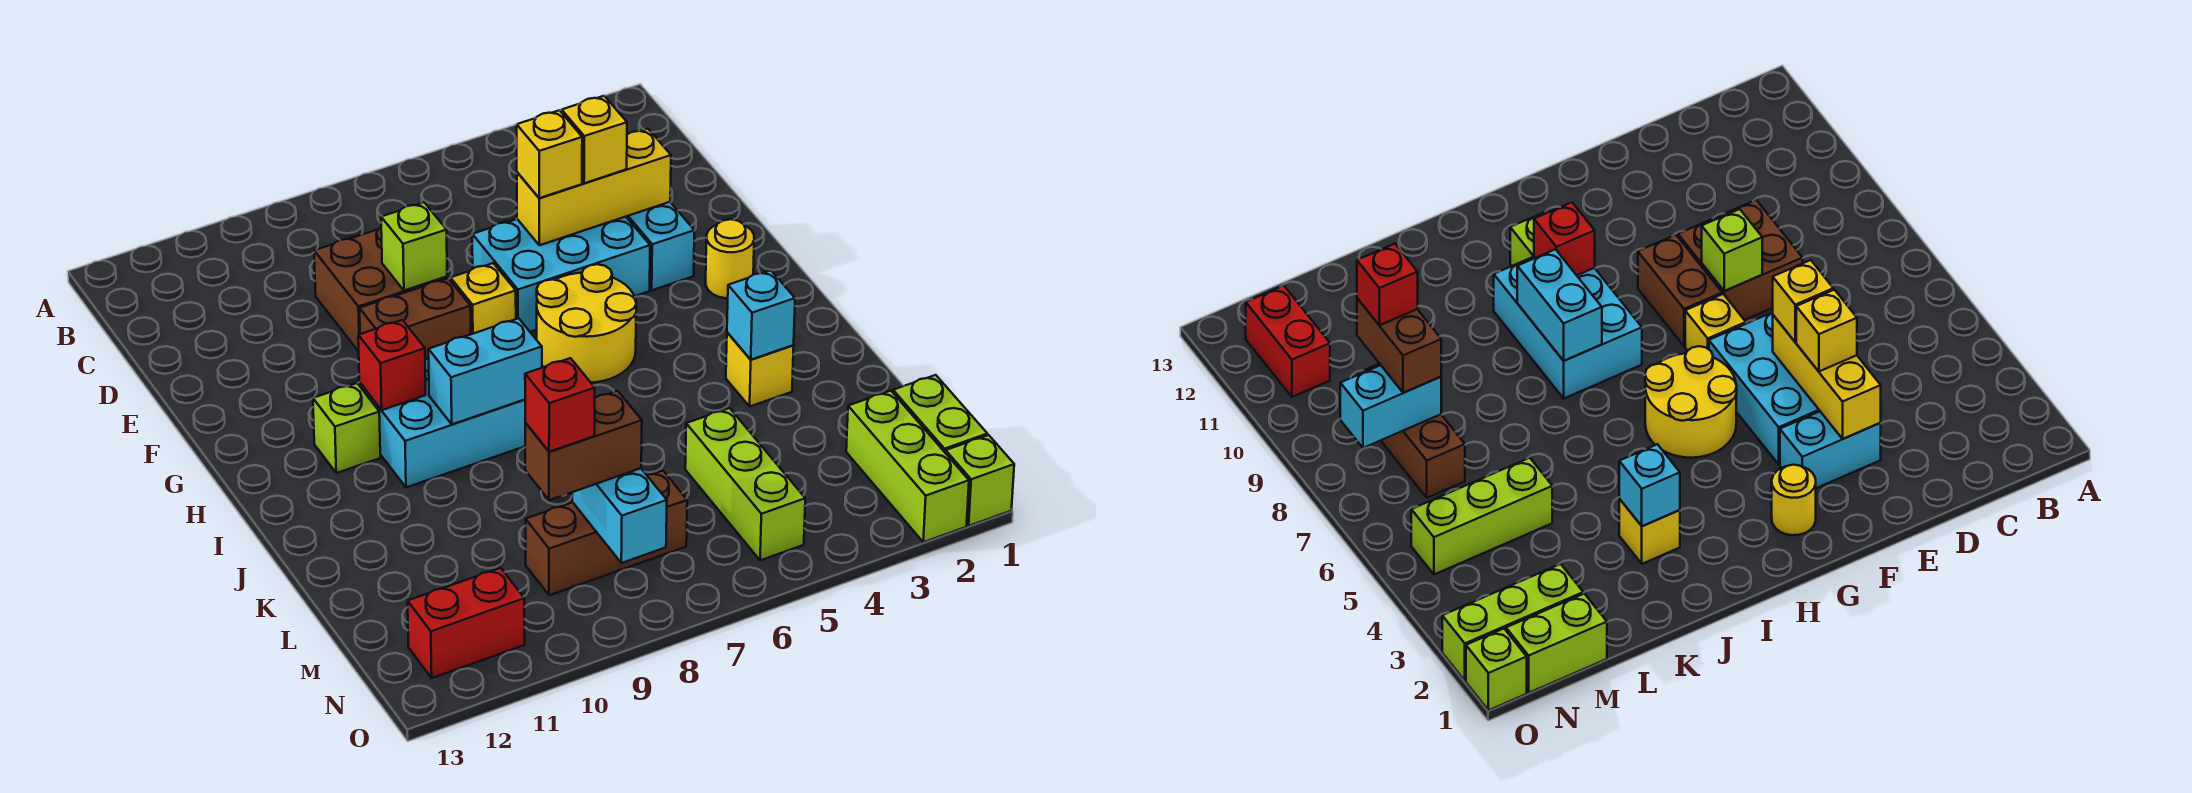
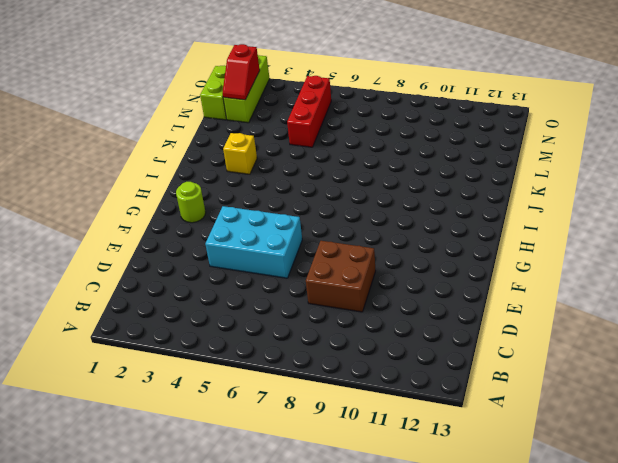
lime 1x1 round brick [176,182,206,223] -> yellow 1x1 round brick [706,219,754,298]
red 1x3 brick [287,76,331,147] -> lime 1x3 brick [685,408,805,560]
red 1x2 slope [223,44,260,100] -> none
none -> cyan 1x2 brick [626,202,694,290]
none -> yellow 1x1 brick [450,263,516,334]
none -> brown 1x2 brick [359,278,471,360]

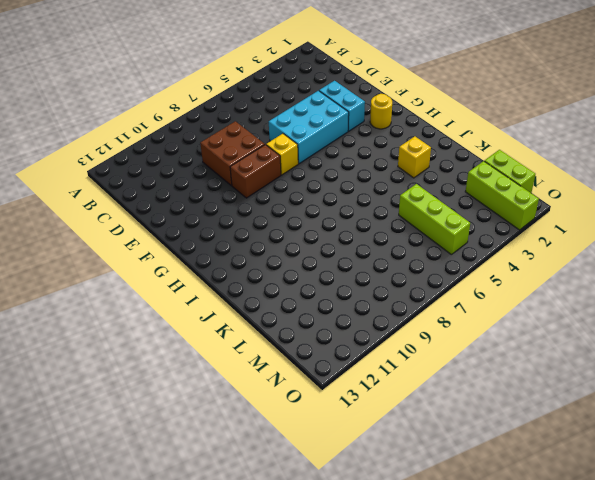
none -> yellow 2x2 round brick [537,264,636,383]
none -> cyan 2x3 brick [359,358,526,487]
none -> lime 1x1 brick [313,383,380,473]

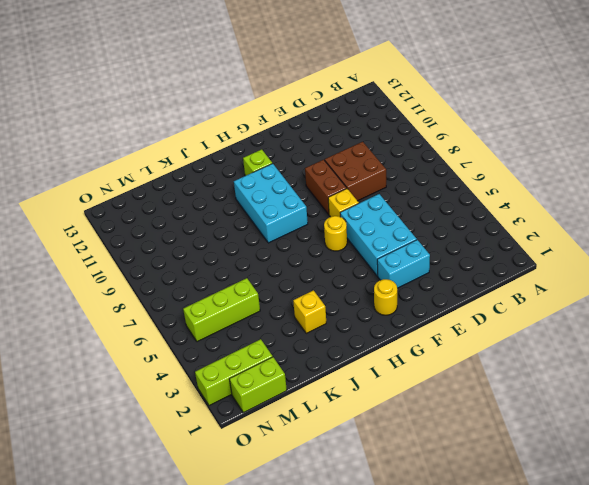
yellow 1x1 round brick [324,216,347,251] -> yellow 2x2 round brick [537,264,636,383]
none -> brown 1x3 brick [526,471,687,595]
none -> red 1x2 brick [408,568,525,678]
none -> lime 1x1 brick [946,435,1014,526]

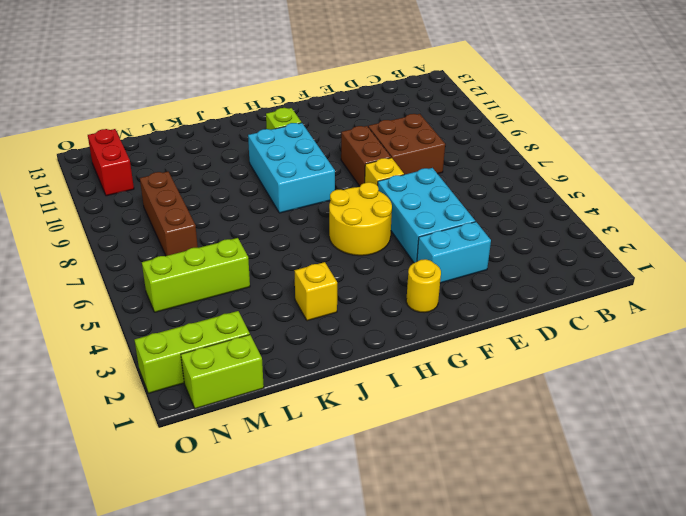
none -> lime 1x1 brick [946,435,1014,526]
none -> yellow 1x3 brick [517,129,671,245]
none -> lime 1x1 brick [381,203,447,291]

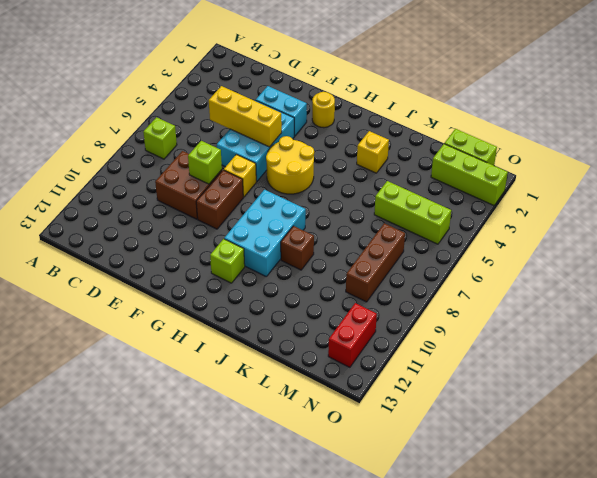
lime 1x1 brick [143,117,177,159] -> lime 1x1 brick moved to [946,435,1014,526]
yellow 1x3 brick [209,86,282,147] -> yellow 1x3 brick turned to [517,129,671,245]
brown 1x1 brick [281,226,314,270] -> none
none -> red 1x1 brick [358,320,426,410]
none -> cyan 1x2 brick [428,318,542,424]
none -> cyan 1x1 brick [727,270,795,360]

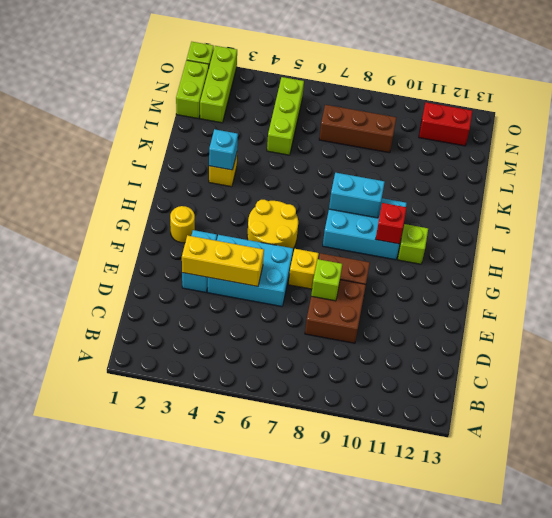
none -> cyan 1x2 brick [572,468,667,563]
none -> yellow 1x1 brick [562,96,627,183]
none -> yellow 1x1 brick [517,110,582,198]

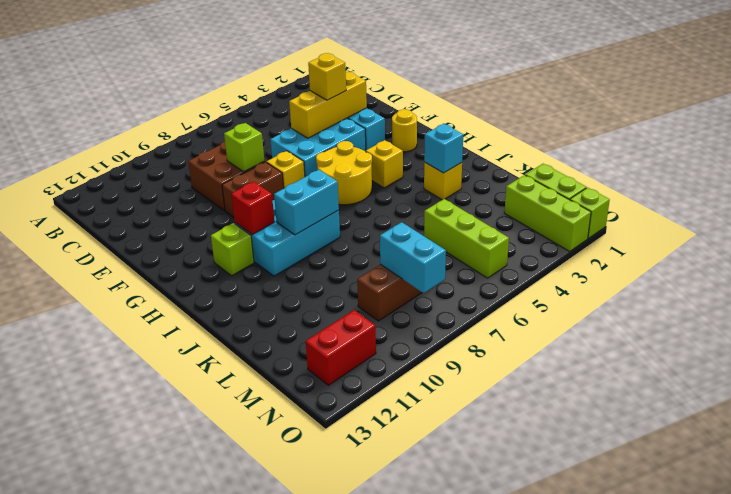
yellow 1x1 brick [366,140,403,188] -> yellow 1x1 brick moved to [517,110,582,198]
none -> brown 1x2 brick [525,391,642,500]
none -> red 1x1 brick [525,358,595,452]

